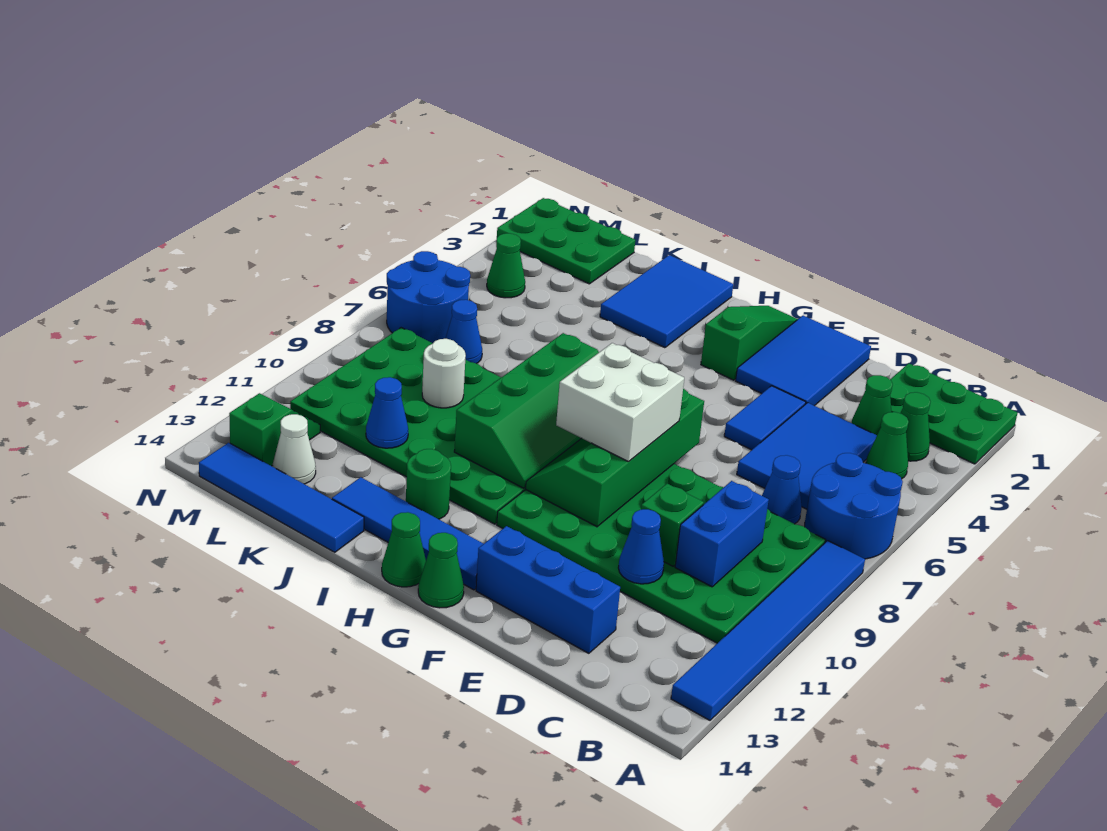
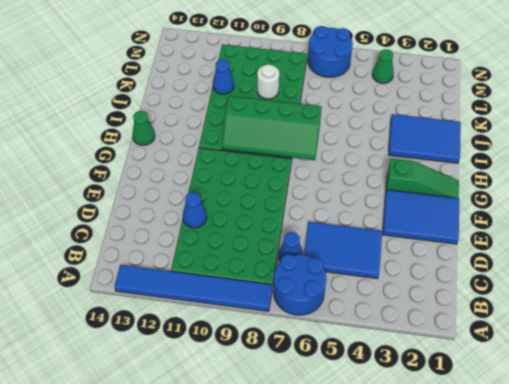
none -> green 2x3 plate [890,363,1017,464]
none -> green 1x1 cone [900,392,930,461]
none -> green 1x1 cone [866,412,909,479]
none -> green 1x1 cone [852,375,893,435]

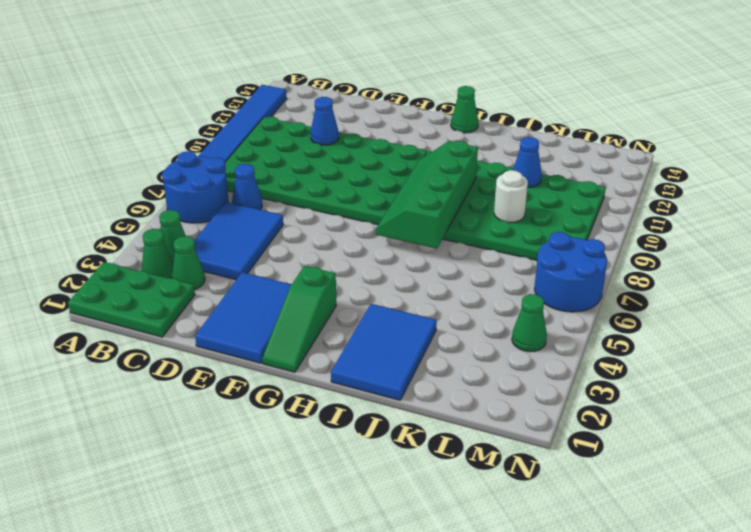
none -> blue 1x3 brick [476,526,620,653]
none -> blue 1x2 tile [724,386,806,450]
none -> blue 1x4 tile [332,477,483,590]
none -> green 1x1 cone [418,533,464,608]

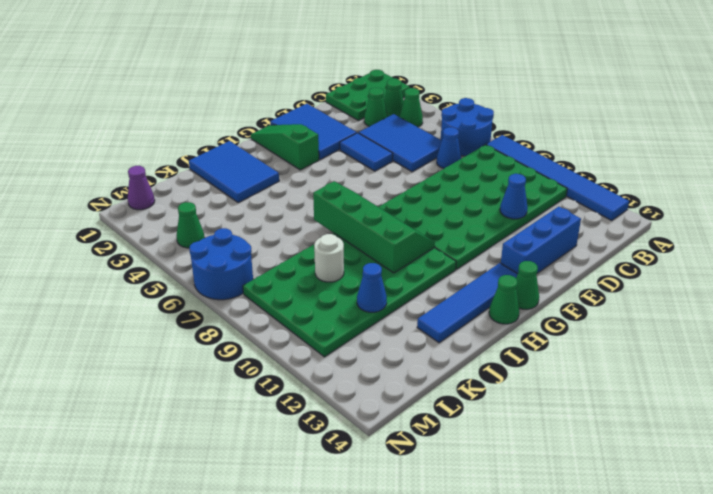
purple 1x1 cone [128,166,155,210] -> green 2x3 plate [497,198,635,284]
none -> green 1x1 round brick [406,449,451,519]
none -> blue 1x4 tile [199,443,364,552]
none -> blue 1x1 cone [445,300,482,364]
none -> white 1x1 cone [273,414,316,484]

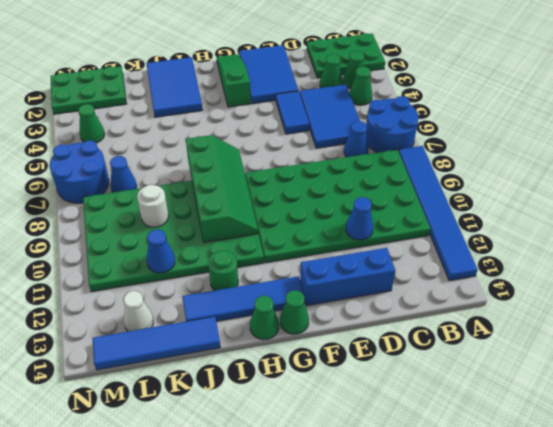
none -> green 1x2 slope [229,393,320,466]
none -> blue 1x2 brick [675,481,769,587]
none -> green 1x1 brick [641,484,704,566]
none -> green 2x4 slope [526,389,704,527]

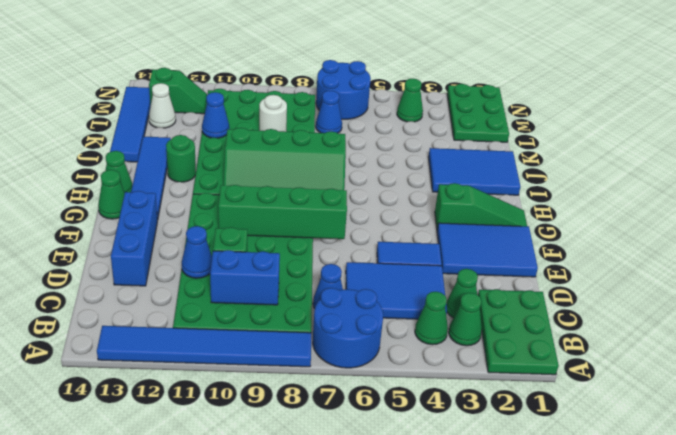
none -> white 2x2 brick [556,343,684,461]

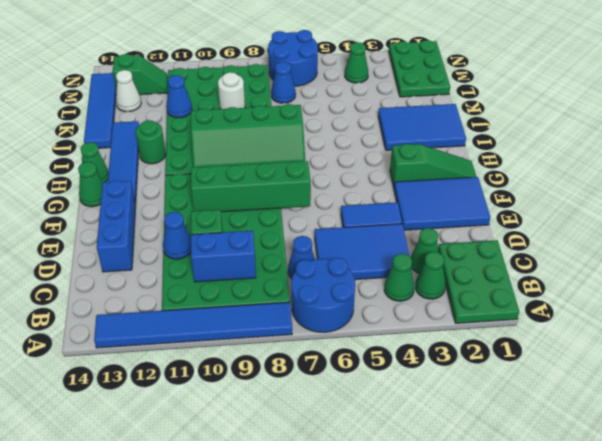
none -> white 2x2 brick [556,343,684,461]

